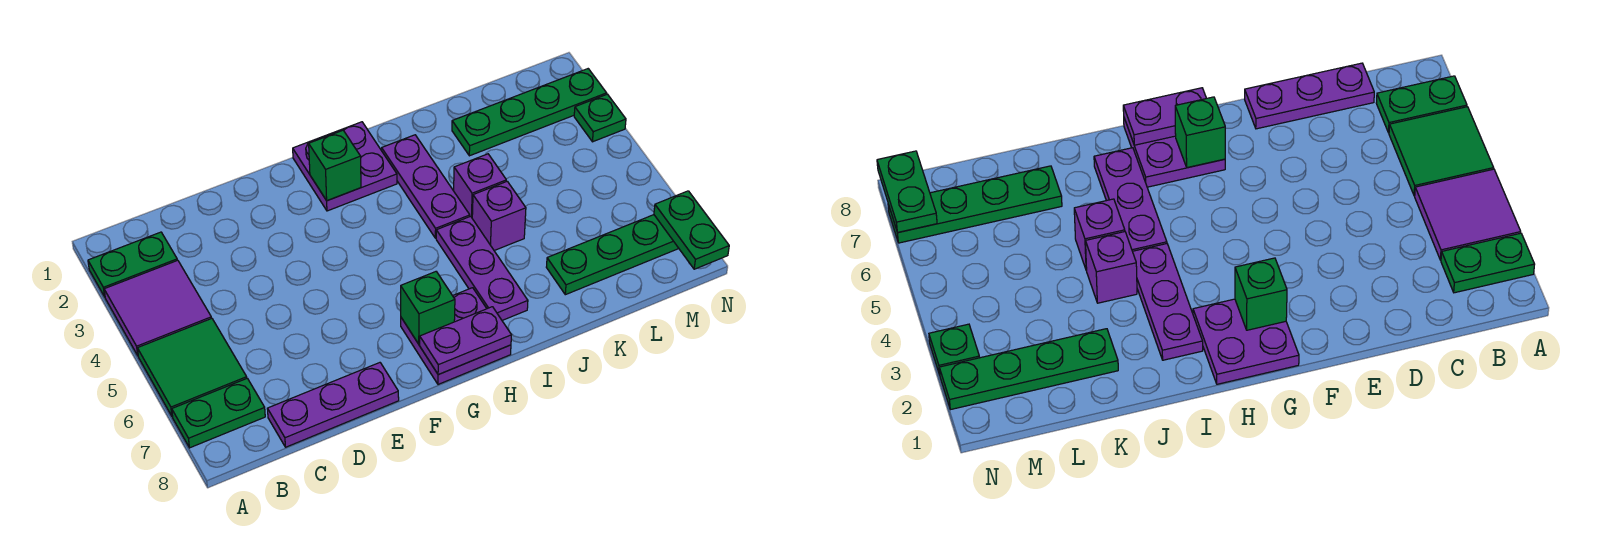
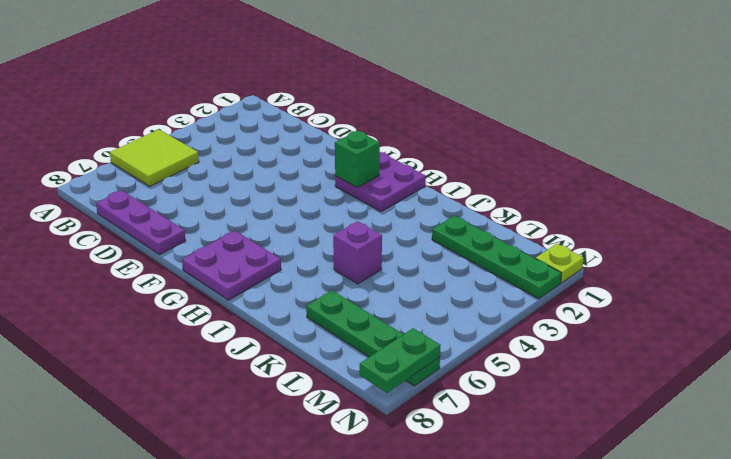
lime 2x2 tile [110,129,199,186] -> green 2x2 tile [138,318,247,417]
lime 1x1 plate [536,244,584,283] -> none
none -> green 1x2 plate [88,232,177,297]
none -> purple 2x2 tile [104,260,211,355]
none -> green 1x2 plate [172,378,265,448]

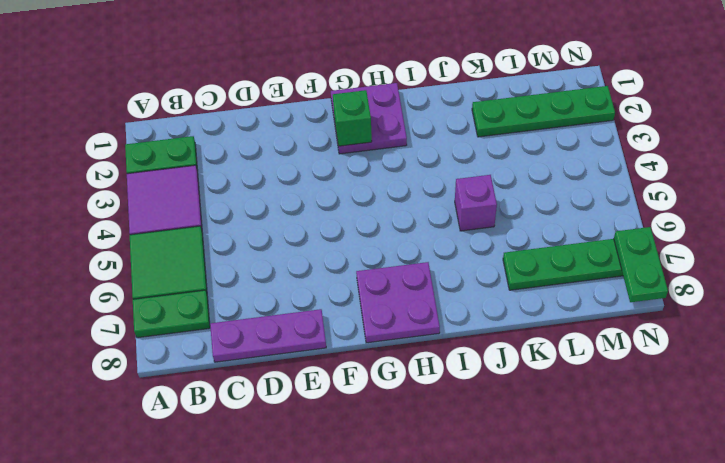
none -> purple 1x3 plate [382,135,470,238]
none -> purple 1x3 plate [436,216,528,320]
none -> purple 1x1 brick [454,154,506,217]

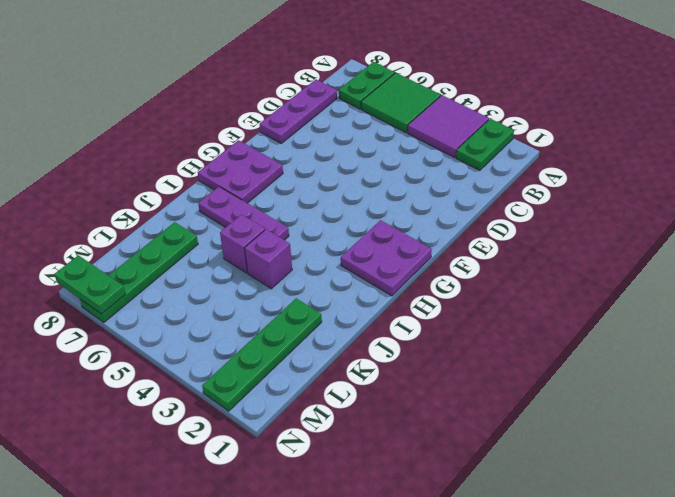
none -> purple 1x3 plate [382,135,470,238]
none -> green 1x1 plate [574,94,626,142]
none -> green 1x1 brick [309,130,361,201]

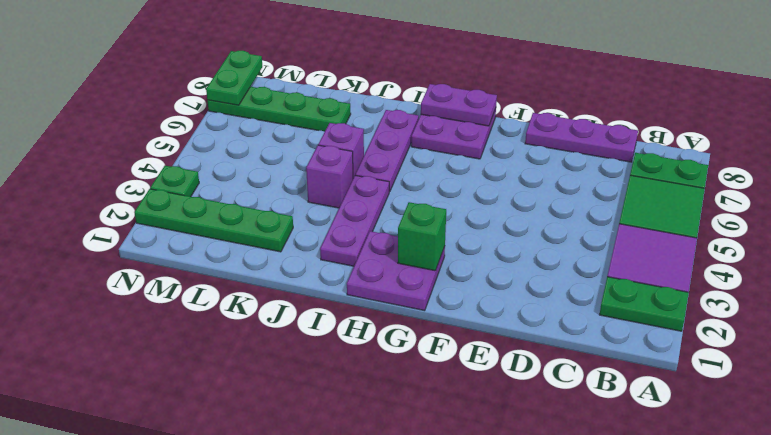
none -> green 1x1 brick [401,272,455,344]

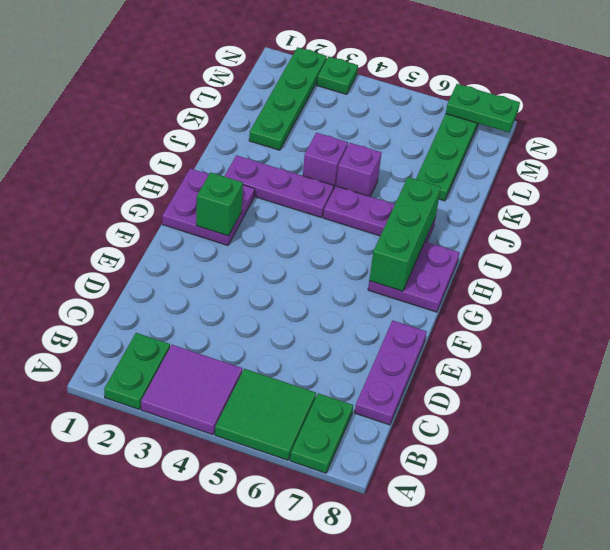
green 1x3 brick [369,177,441,291] -> green 1x1 brick [401,272,455,344]
none -> purple 1x2 plate [420,307,511,375]

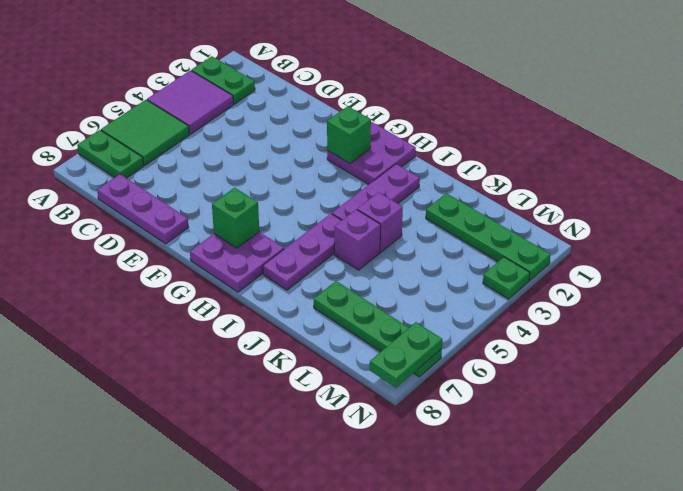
none -> purple 1x2 plate [420,307,511,375]

